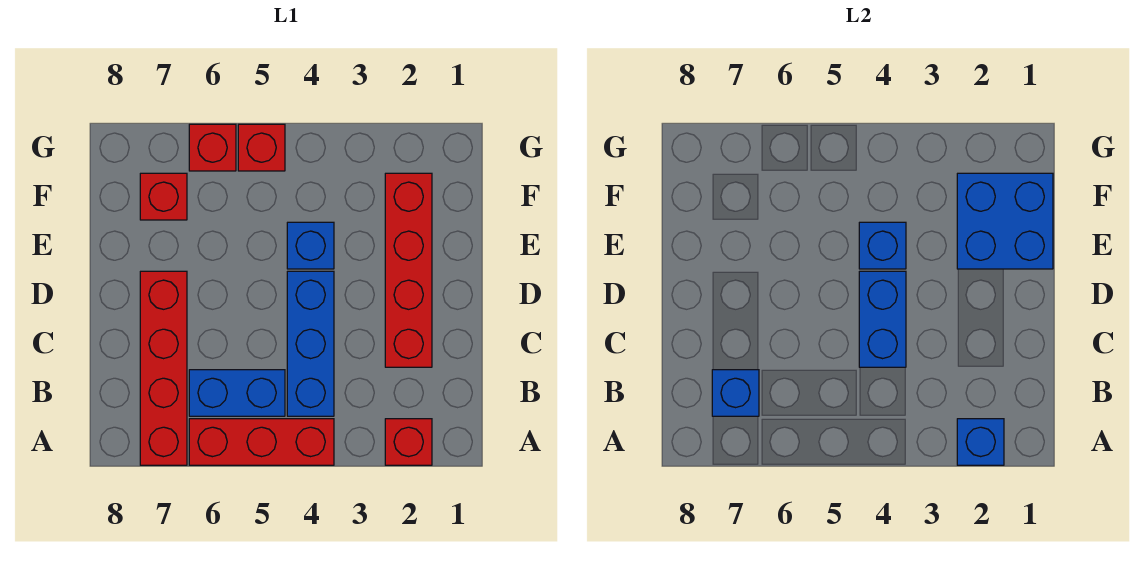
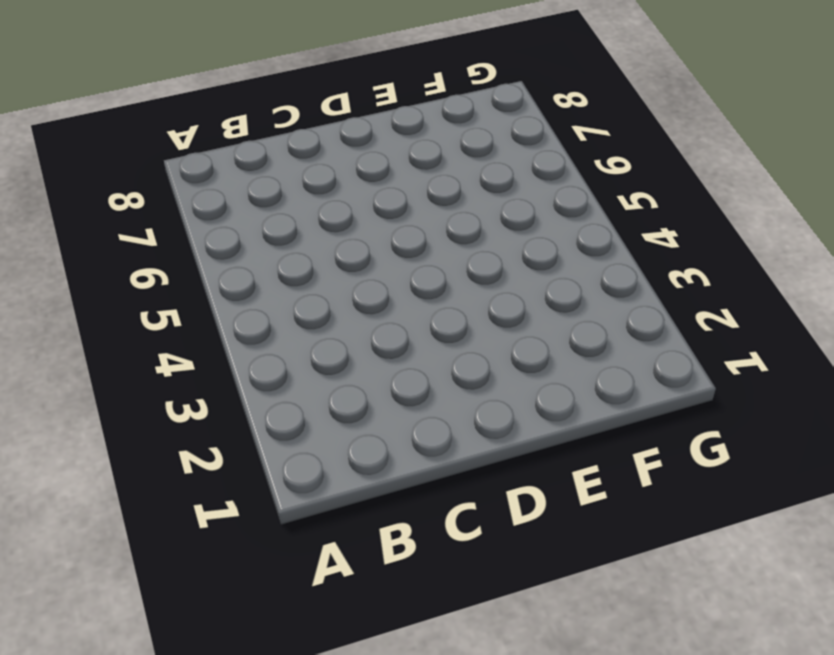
none -> red 1x1 brick [385,419,432,465]
none -> red 1x3 brick [189,419,334,465]
none -> red 1x4 brick [140,271,187,465]

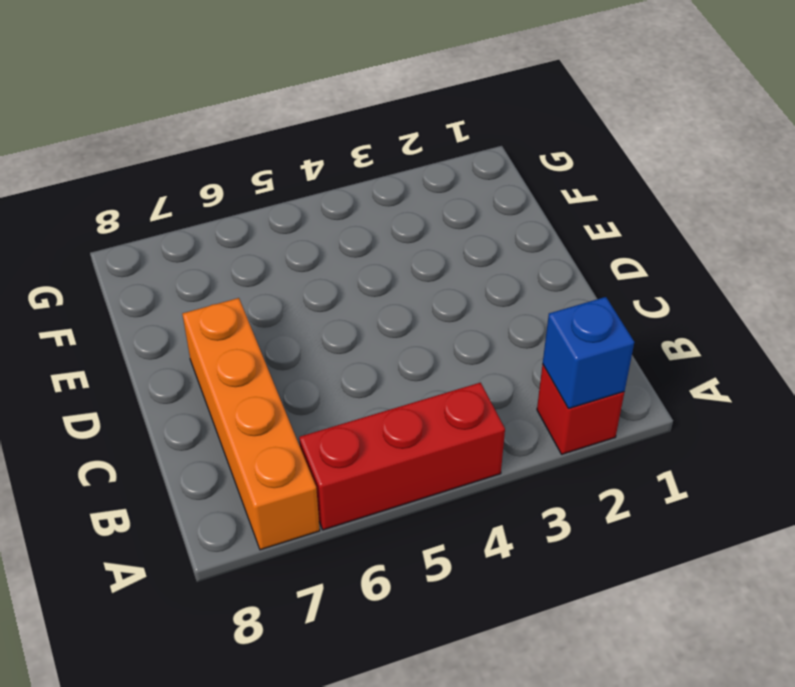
orange 1x4 brick [182,298,320,550] -> red 1x4 brick [140,271,187,465]
none -> blue 1x3 brick [287,271,334,416]
none -> blue 1x2 brick [189,370,285,416]
none -> red 1x4 brick [385,173,432,367]

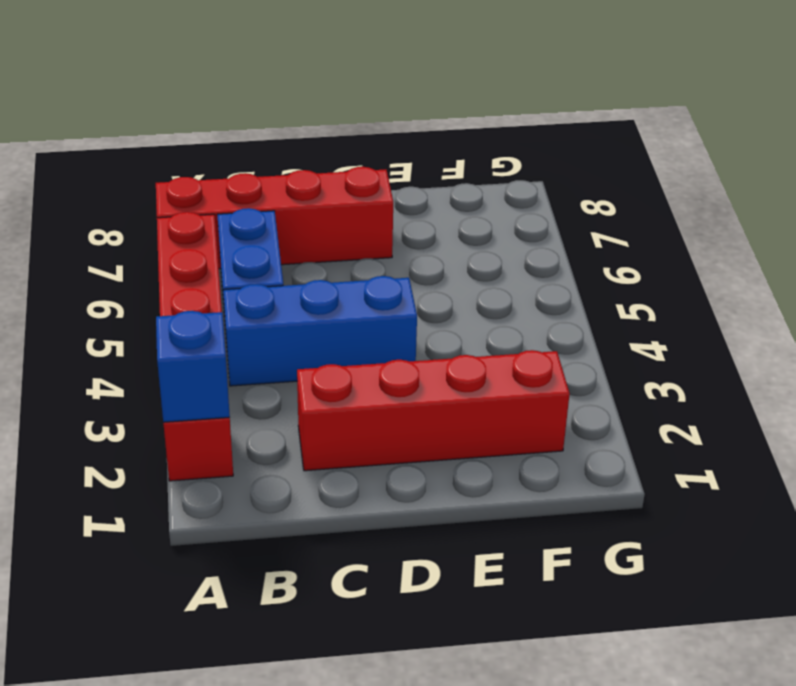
none -> blue 1x1 brick [287,222,334,269]
none -> red 1x1 brick [140,173,187,220]
none -> red 1x1 brick [238,124,285,171]

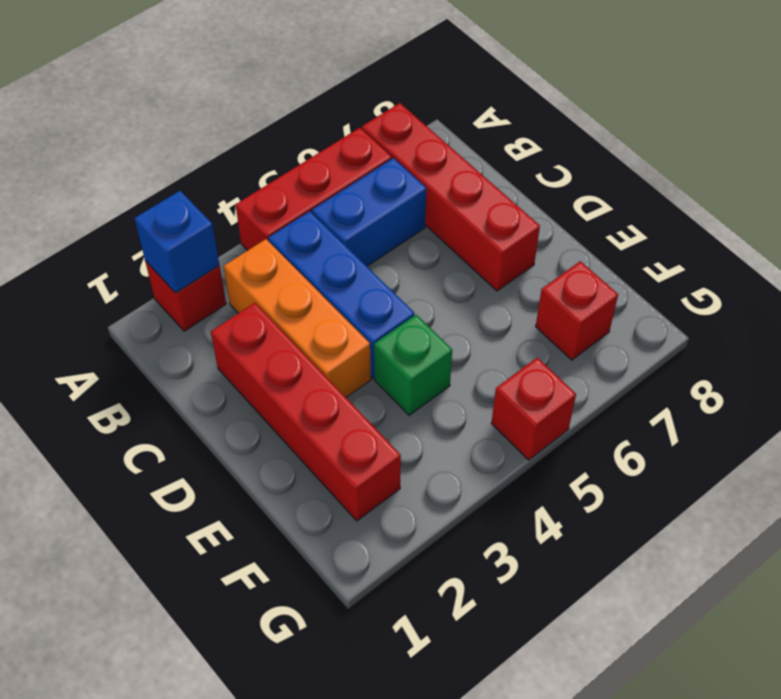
orange 1x3 brick [224,239,371,397] -> none
green 1x1 brick [374,315,452,415] -> blue 1x1 brick [287,222,334,269]
none -> red 1x1 brick [189,124,236,171]
none -> blue 1x1 brick [712,370,759,416]
none -> blue 1x2 brick [859,271,906,367]

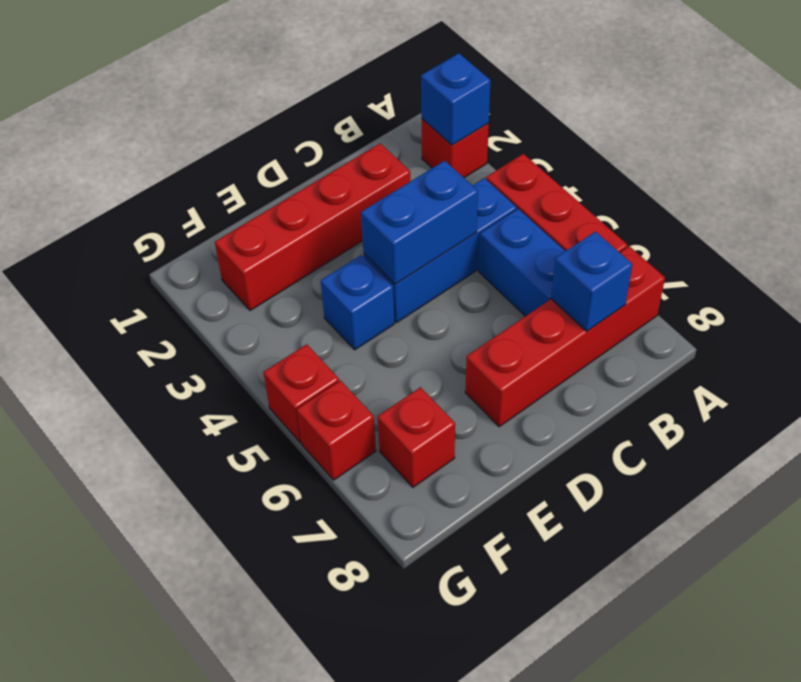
none -> blue 2x2 brick [957,173,1053,269]
none -> blue 1x1 brick [859,222,906,269]

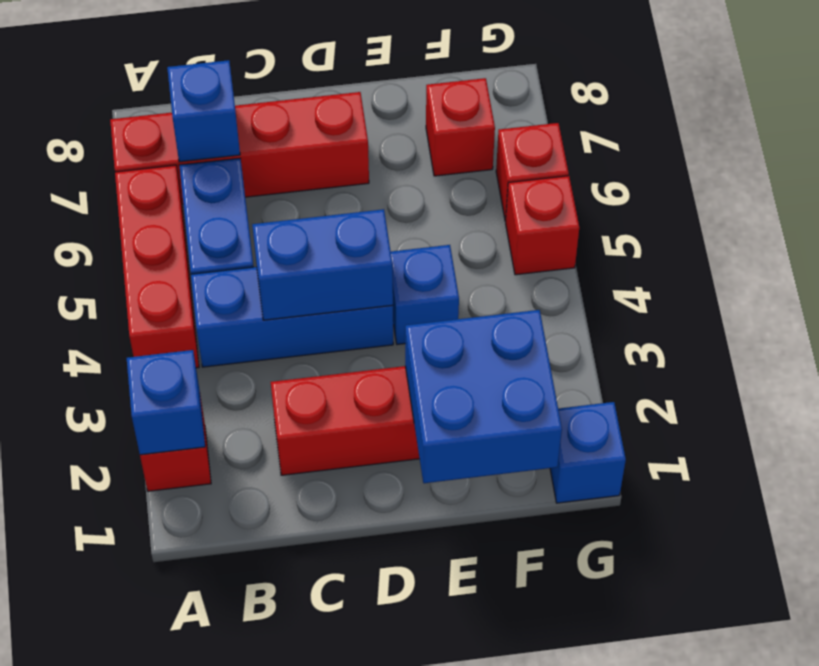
blue 1x1 brick [550,402,626,503] -> blue 1x1 brick moved to [859,222,906,269]

